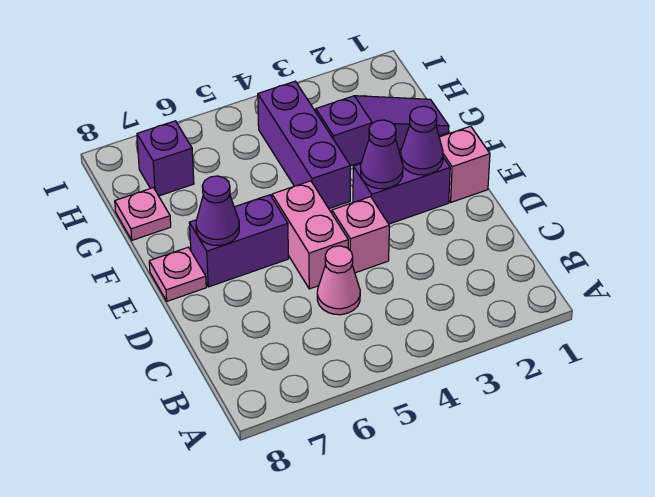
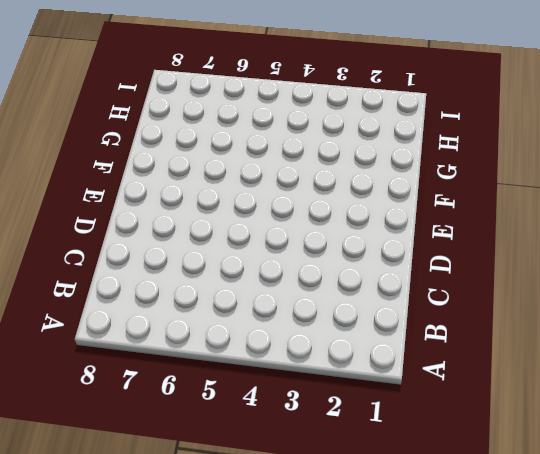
none -> pink 1x1 cone [317,246,360,315]
none -> pink 1x1 brick [332,197,389,273]
none -> pink 1x2 brick [272,181,348,289]

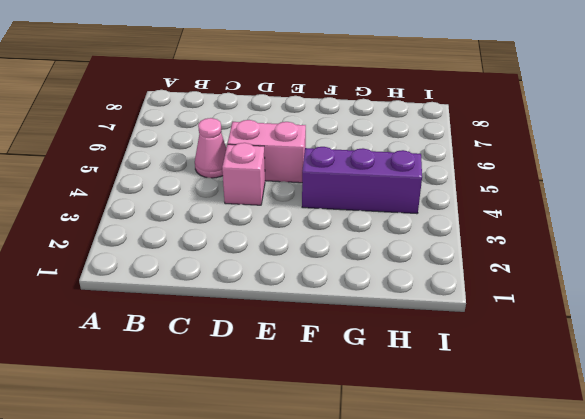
none -> pink 1x1 brick [439,126,490,202]
none -> purple 1x2 brick [353,150,450,224]
none -> purple 1x2 brick [189,195,288,287]

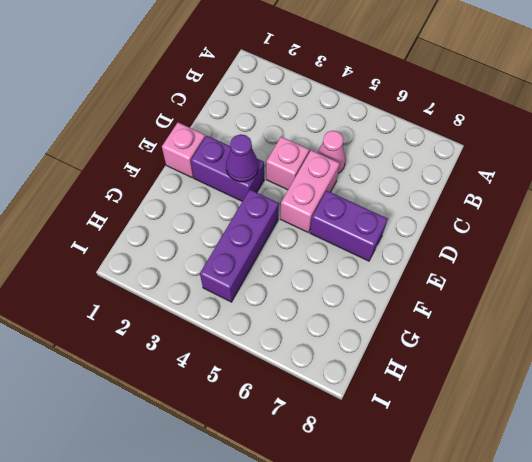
none -> pink 1x1 plate [149,247,206,301]
none -> purple 1x3 slope [316,96,449,166]
none -> pink 1x1 plate [115,188,171,240]

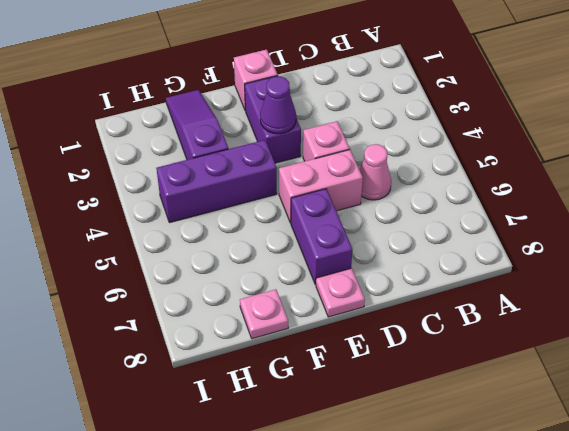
none -> purple 1x1 brick [137,121,194,196]
none -> purple 1x1 cone [401,106,443,175]
none -> purple 1x1 cone [196,176,239,245]

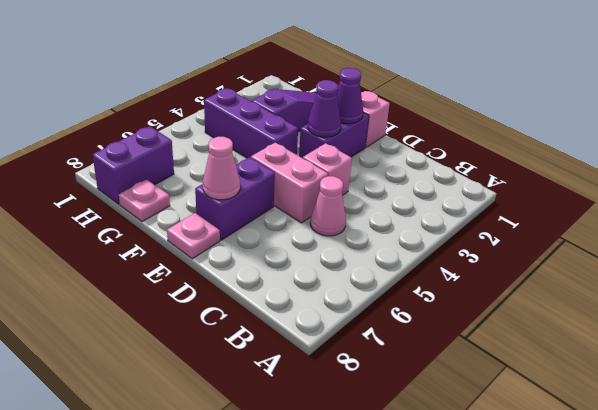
pink 1x1 cone [203,137,240,200] -> purple 1x1 cone [196,176,239,245]
purple 1x2 brick [92,126,174,204] -> purple 1x1 brick [137,121,194,196]

